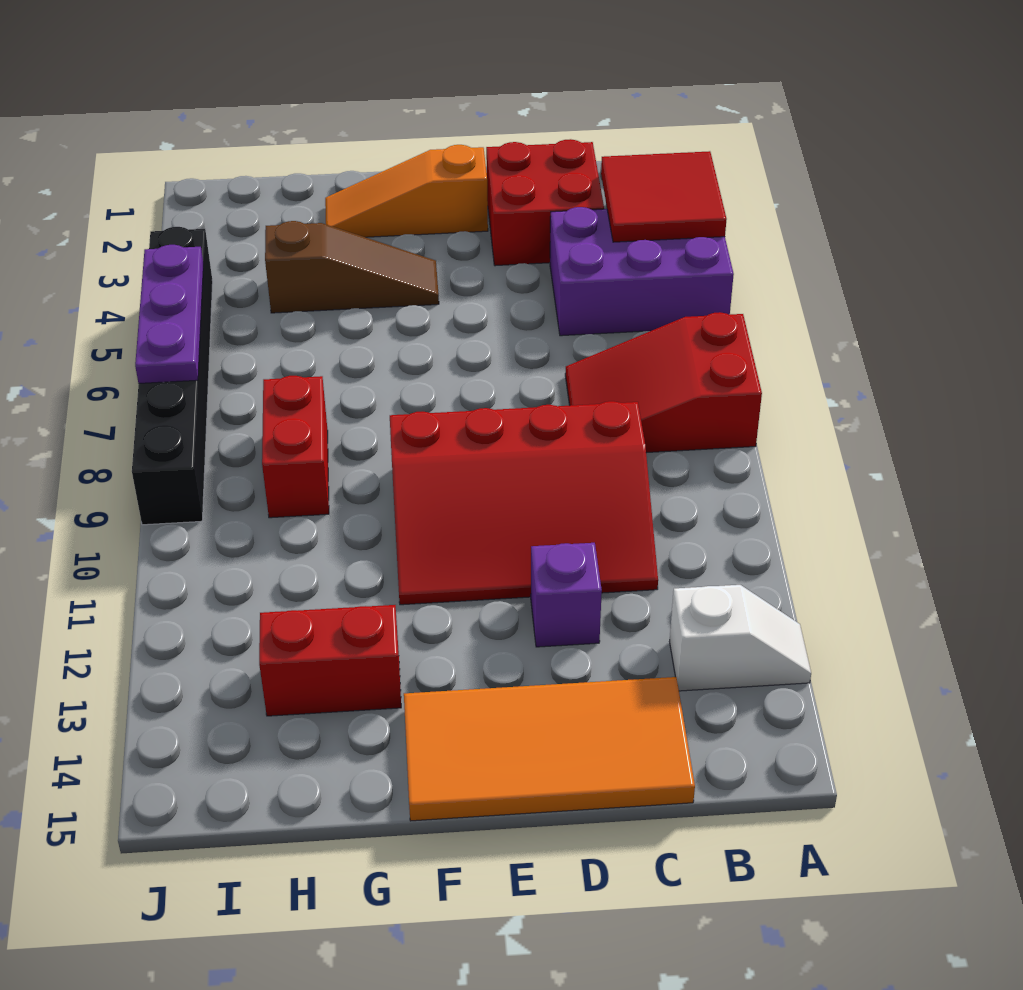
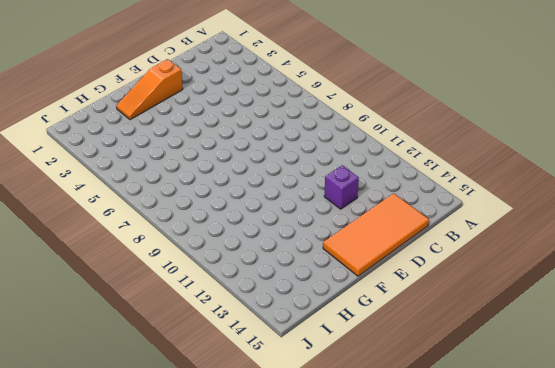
none -> purple 2x3 brick [550,207,734,336]
none -> red 2x3 slope [565,312,762,453]
none -> white 1x2 slope [670,585,811,691]

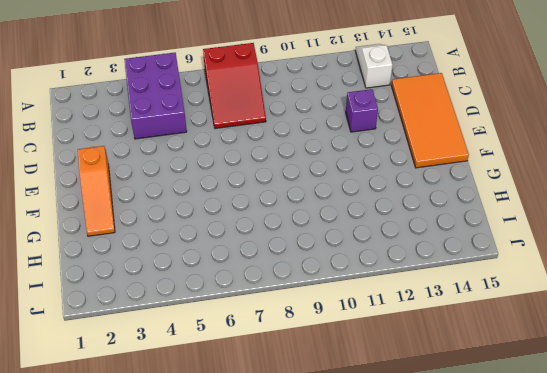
none -> red 2x2 brick [486,139,604,266]
none -> red 3x4 slope [390,401,658,605]
none -> brown 1x3 slope [265,221,439,313]

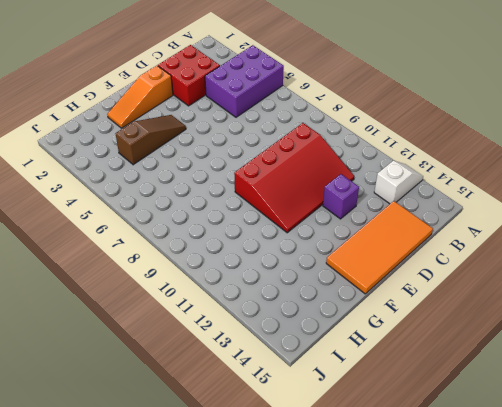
none -> red 2x3 slope [565,312,762,453]
none -> red 1x2 brick [259,605,401,716]
none -> red 1x2 brick [262,376,329,518]

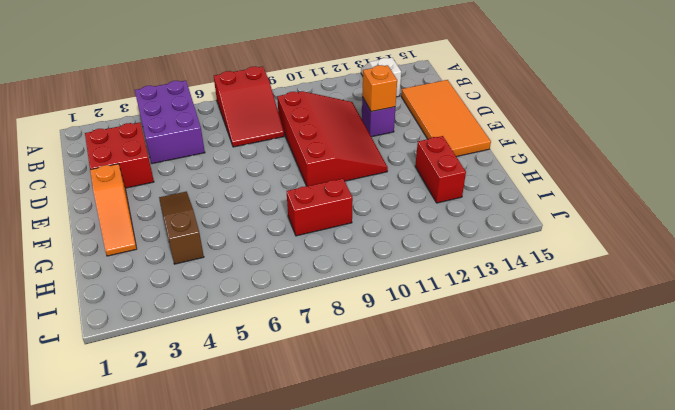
orange 1x1 brick [362,65,397,112] -> none
none -> black 1x6 brick [132,227,213,525]
none -> red 2x2 tile [601,151,727,242]
none -> purple 1x3 plate [135,245,203,384]

